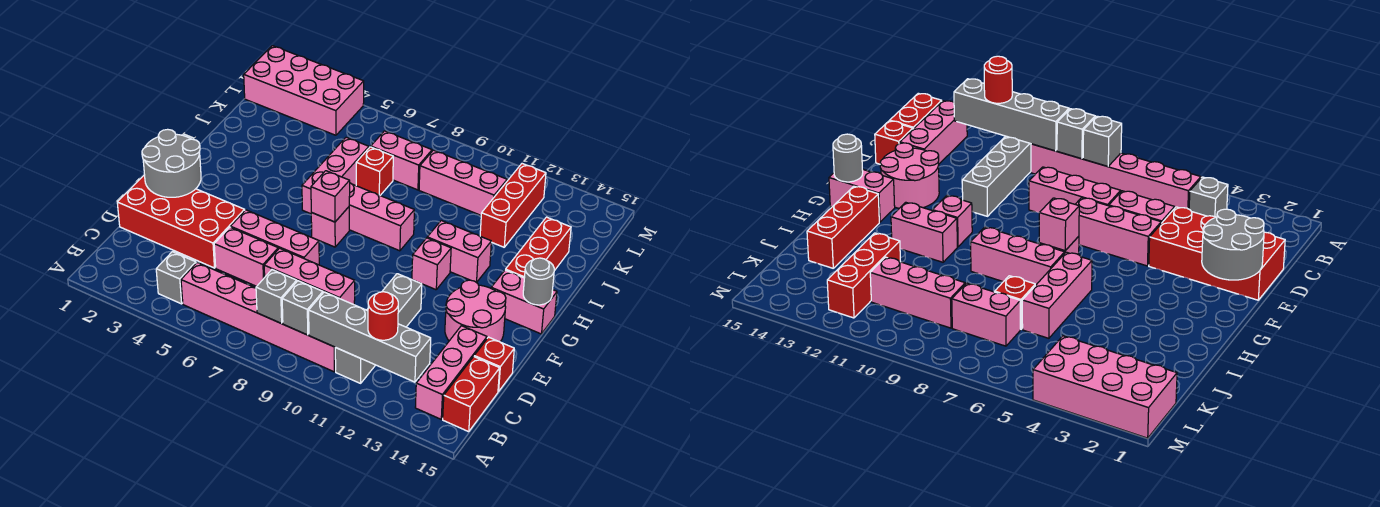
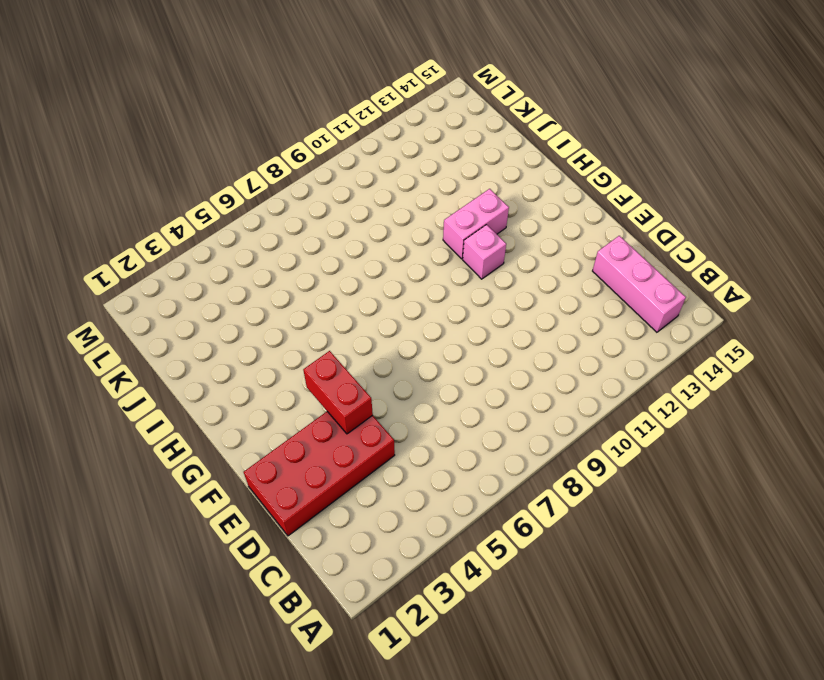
red 1x2 brick [303,351,373,434] -> red 1x2 brick moved to [443,357,500,432]
none -> grey 1x1 brick [156,252,196,304]
none -> pink 1x6 brick [181,263,336,372]
none -> grey 1x4 brick [335,274,422,383]
none -> pink 1x2 brick [214,227,278,286]

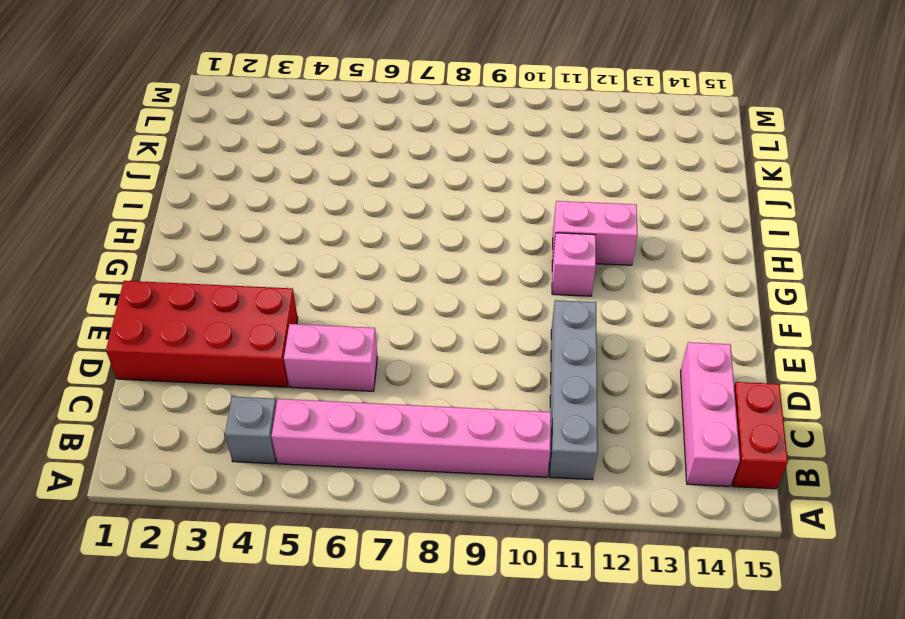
none -> pink 1x3 brick [264,248,355,305]
none -> red 1x1 brick [474,337,514,392]
none -> pink 1x3 brick [231,210,319,265]
none -> pink 2x2 round brick [445,280,506,342]

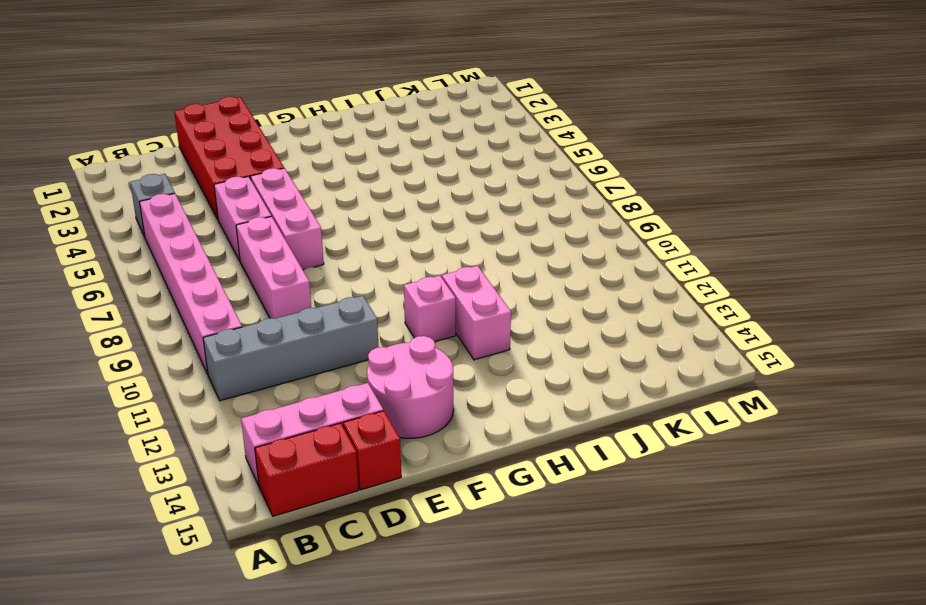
none -> pink 1x1 brick [311,207,349,247]
none -> pink 1x2 brick [491,270,557,334]
none -> pink 1x3 brick [302,137,369,214]
none -> pink 1x3 brick [349,183,414,251]

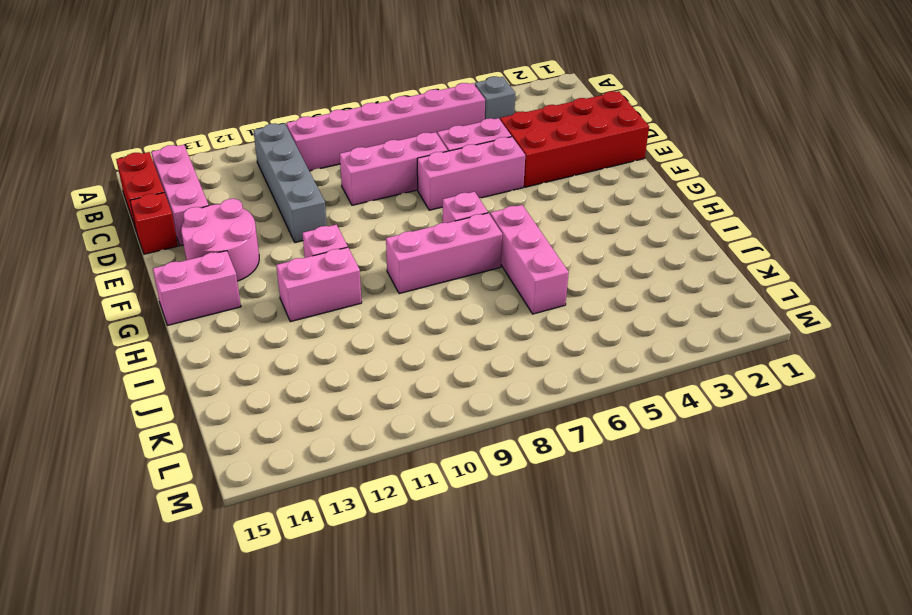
none -> red 1x3 brick [506,217,571,278]
none -> red 1x1 brick [356,147,393,195]
none -> red 1x3 brick [480,164,546,247]
none -> pink 1x2 brick [371,131,432,190]

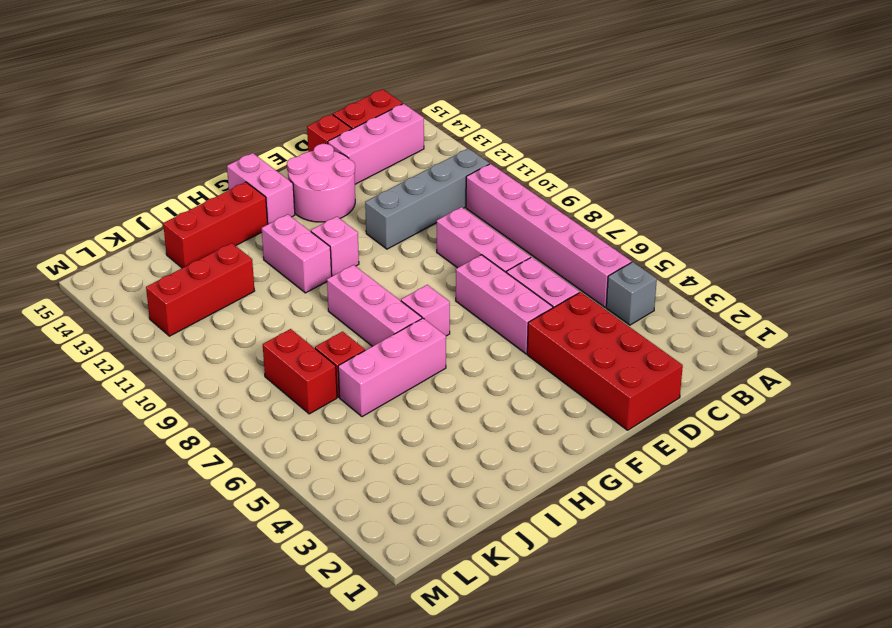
red 1x2 brick [263,329,337,414] -> pink 1x2 brick [371,131,432,190]
none -> pink 1x3 brick [419,150,507,215]
none -> pink 2x4 brick [244,46,364,135]
none -> grey 1x1 brick [256,270,297,324]
none -> grey 1x1 brick [282,281,323,335]

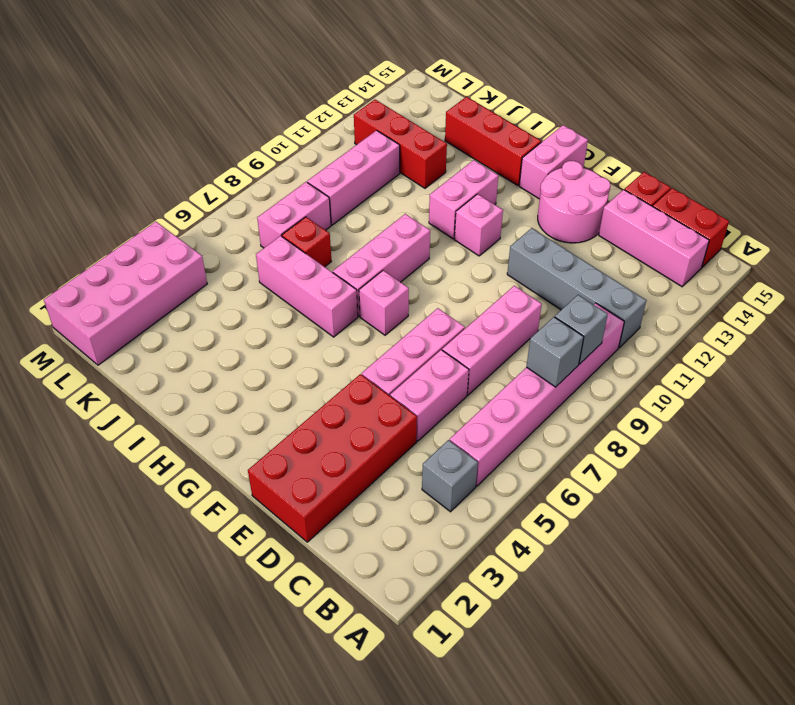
none -> grey 1x4 brick [309,292,431,382]
none -> grey 2x2 round brick [142,129,201,197]
none -> pink 1x1 brick [311,171,350,222]
none -> grey 1x1 round brick [523,258,554,305]

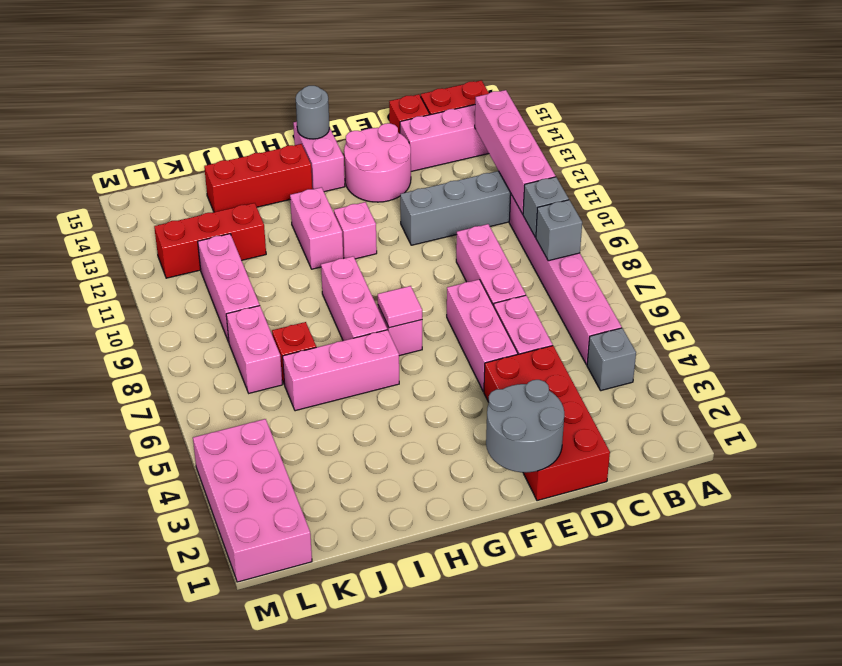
pink 1x4 brick [475,90,556,214] -> grey 1x4 brick [309,292,431,382]
pink 1x1 tile [378,286,422,328] -> pink 1x1 brick [311,171,350,222]
none -> red 1x1 round brick [368,292,398,340]

